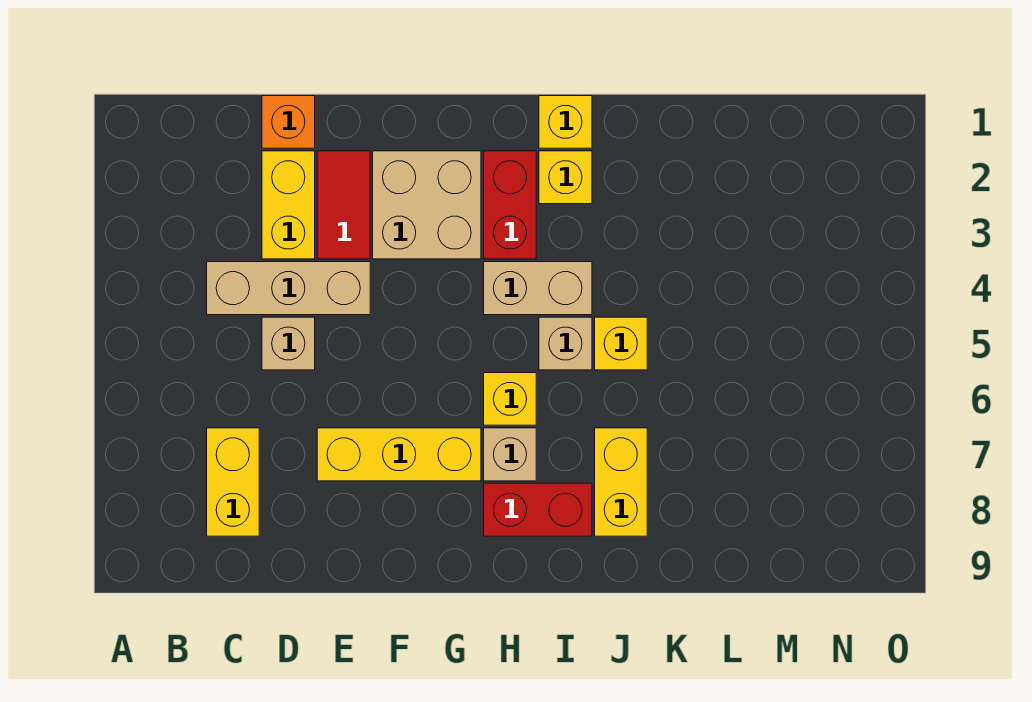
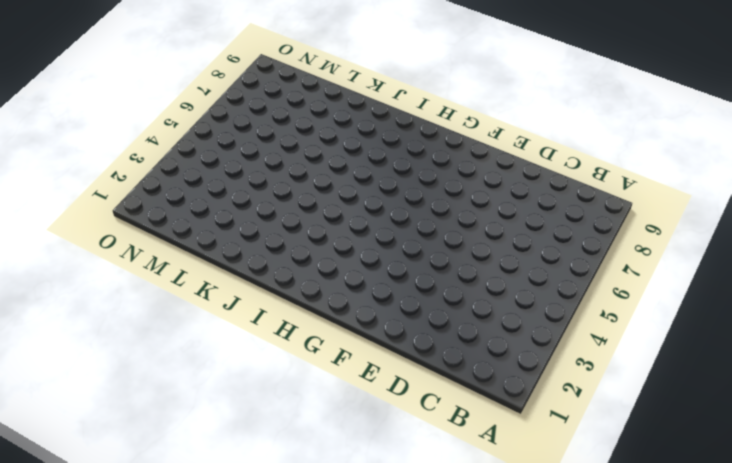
none -> tan 1x3 brick [207,262,370,315]
none -> yellow 1x2 brick [207,428,259,536]
none -> orange 1x1 brick [262,96,315,148]

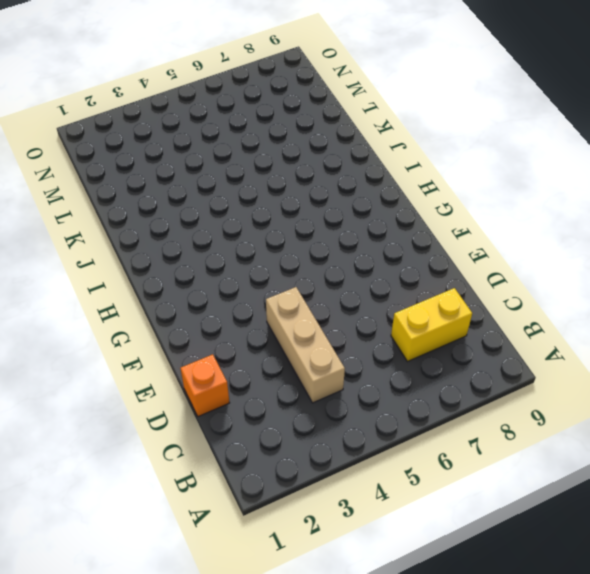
none -> yellow 1x2 brick [262,151,315,259]
none -> tan 1x1 brick [262,317,315,370]
none -> red 1x2 tile [317,151,370,259]

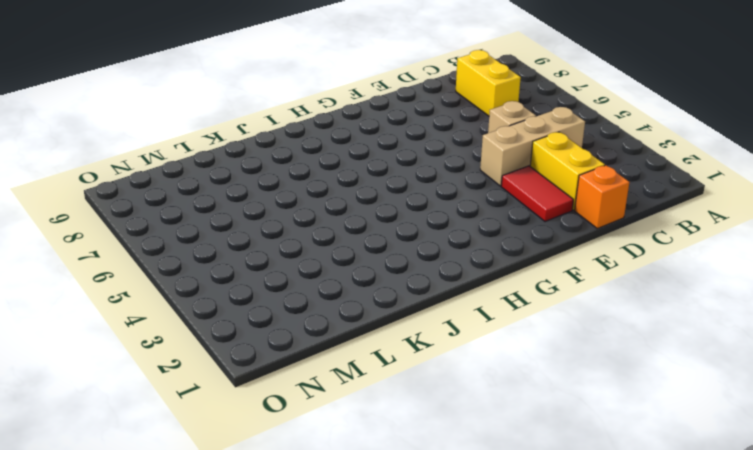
none -> yellow 1x3 brick [317,428,481,481]
none -> tan 2x2 brick [373,151,481,259]
none -> red 1x2 brick [484,151,536,259]

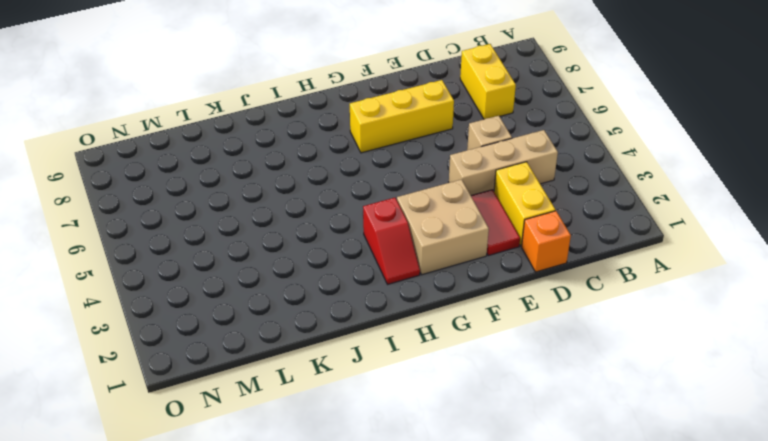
red 1x2 slope [363,198,420,284] -> red 1x2 brick [484,151,536,259]
none -> tan 1x2 brick [484,262,592,315]
none -> yellow 1x1 brick [484,373,536,425]
none -> tan 1x1 brick [484,428,536,481]

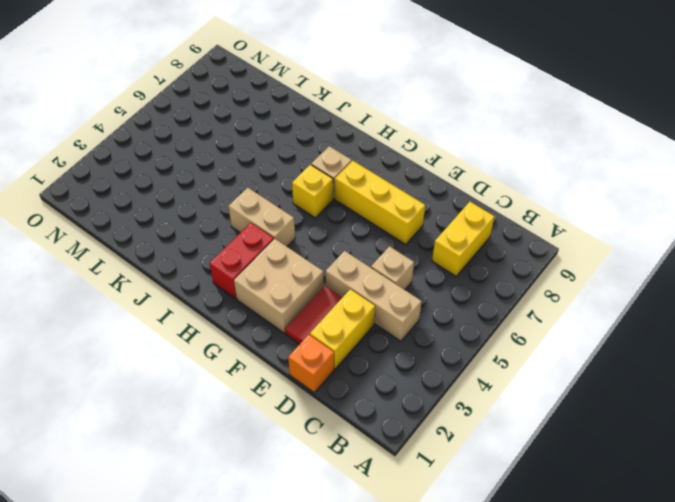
none -> red 1x2 brick [484,483,592,536]
none -> yellow 1x1 brick [539,96,592,148]
none -> yellow 1x1 brick [539,151,592,204]

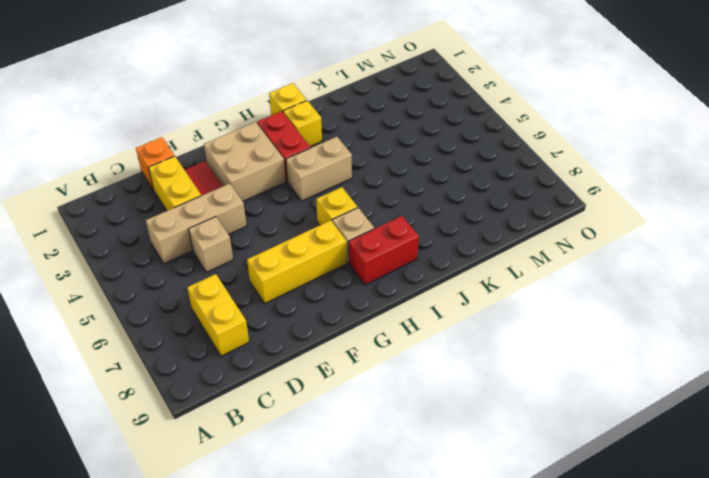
none -> tan 1x1 brick [539,317,592,370]
none -> yellow 1x1 brick [595,317,647,370]
none -> yellow 1x2 brick [595,428,647,536]

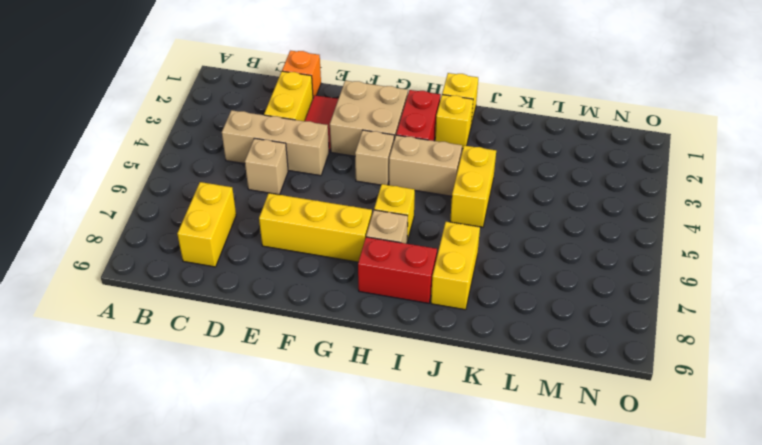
tan 1x1 brick [355,130,394,185] -> tan 1x1 brick moved to [539,317,592,370]
yellow 1x2 brick [450,146,496,227] -> yellow 1x1 brick [595,317,647,370]

